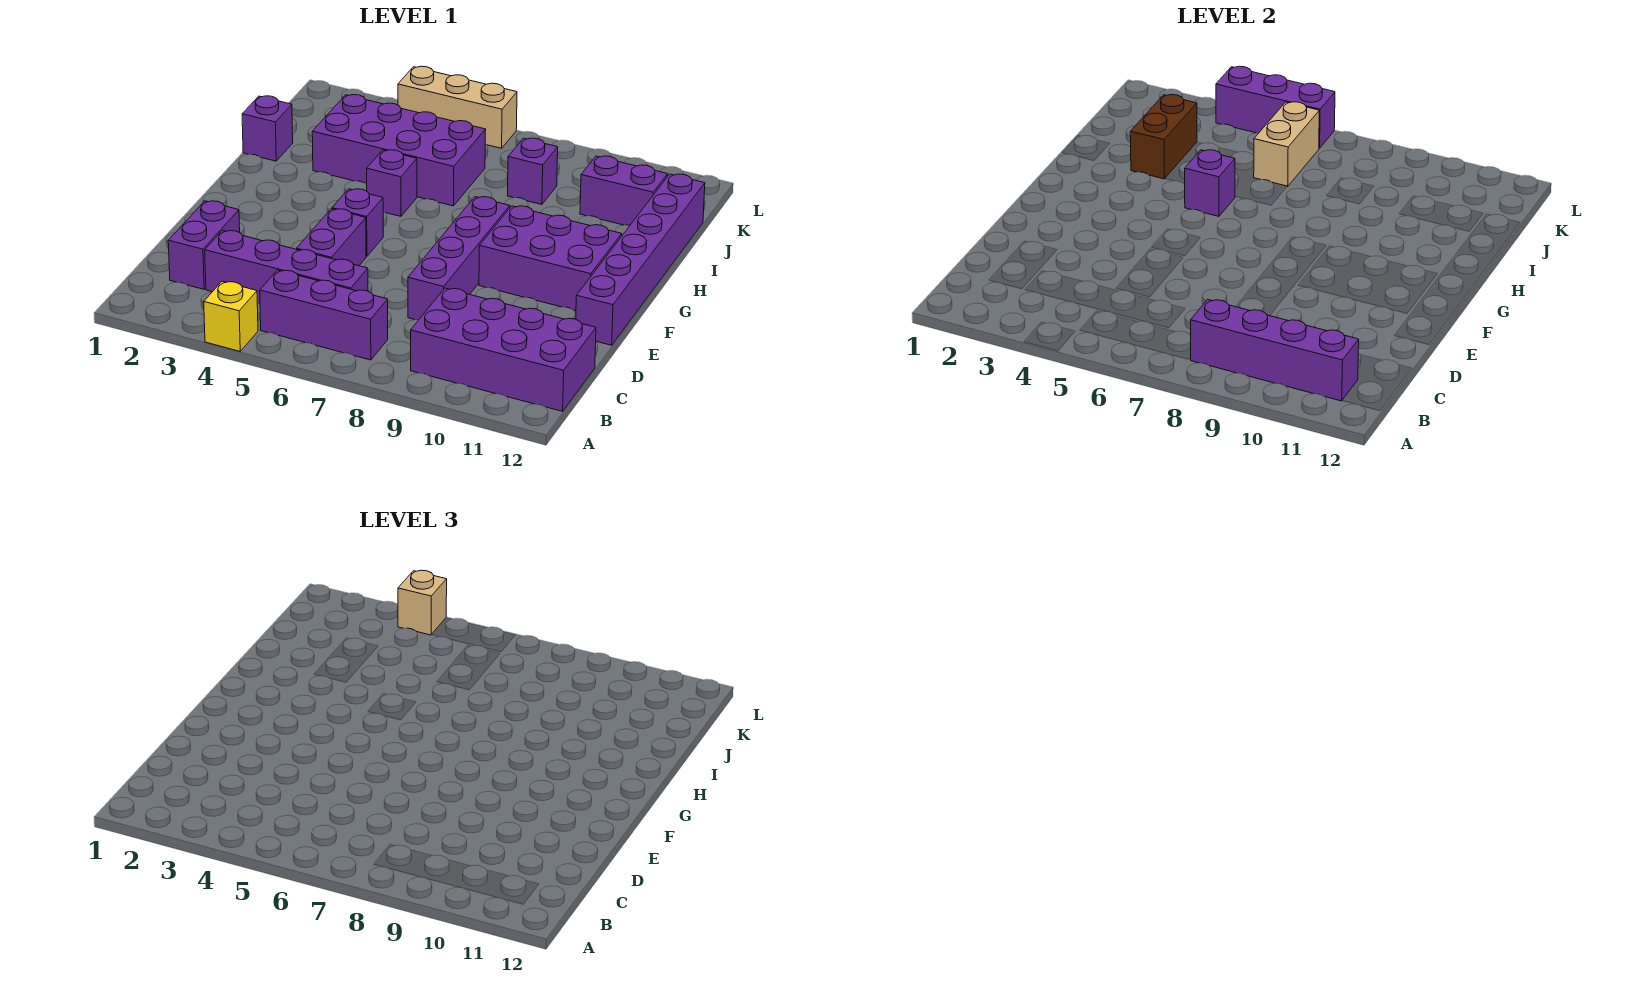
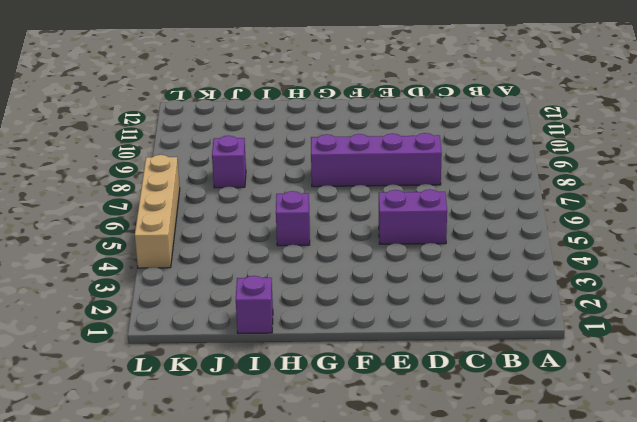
tan 1x4 brick [135,155,180,268] -> tan 1x3 brick [398,66,517,148]
none -> yellow 1x1 brick [204,281,258,351]
none -> purple 1x3 brick [260,270,388,360]
none -> purple 2x4 brick [411,288,596,411]

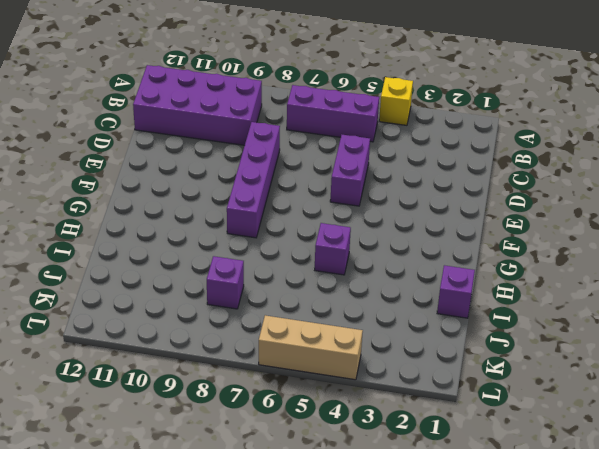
none -> purple 1x2 brick [168,201,240,289]
none -> purple 1x4 brick [205,230,368,304]
none -> purple 1x6 brick [576,174,705,345]

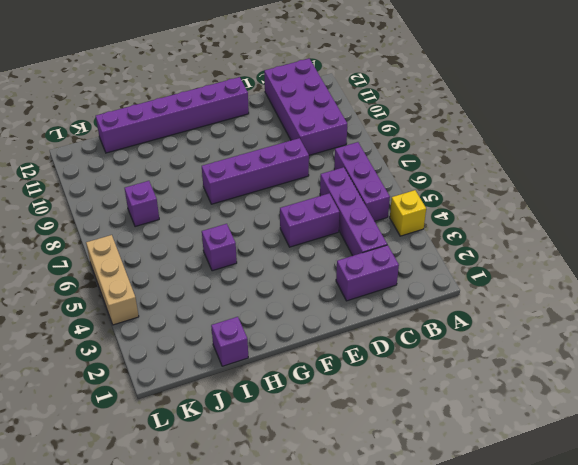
none -> purple 1x1 brick [332,189,383,257]
none -> purple 2x3 brick [479,206,622,311]
none -> purple 2x4 brick [312,95,486,206]

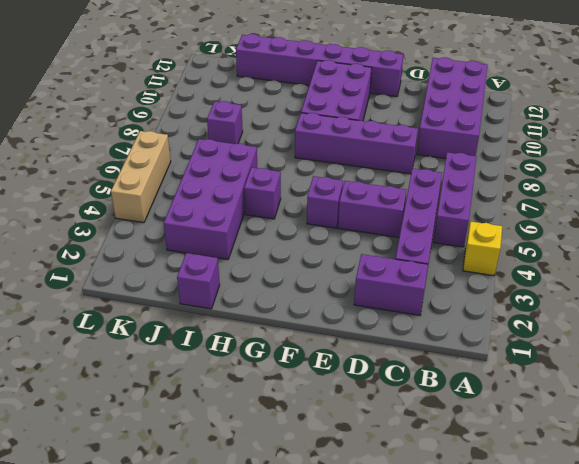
none -> purple 1x2 brick [580,156,668,225]
none -> purple 1x4 brick [1191,300,1359,401]
none -> purple 1x1 brick [1184,150,1235,216]

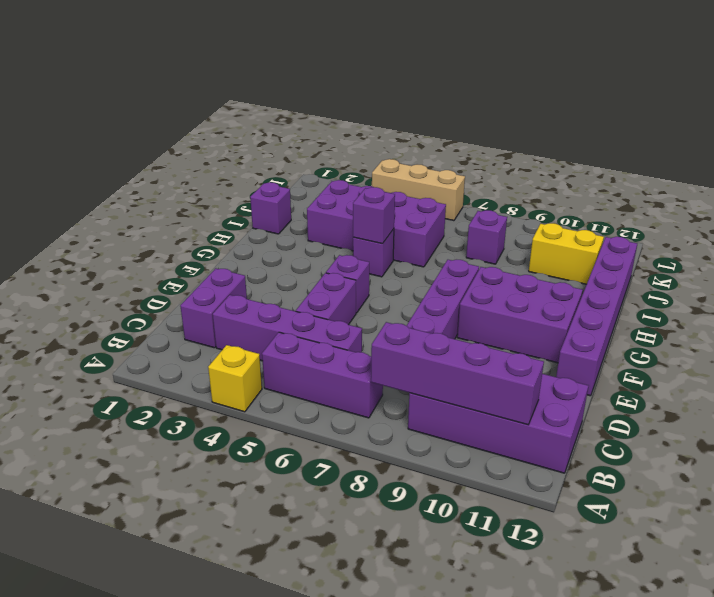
yellow 1x2 brick [529,223,604,284] -> purple 1x2 brick [580,156,668,225]
none -> brown 1x2 brick [1130,95,1197,179]
none -> tan 1x2 brick [1254,102,1319,186]
none -> purple 1x3 brick [1216,66,1335,148]

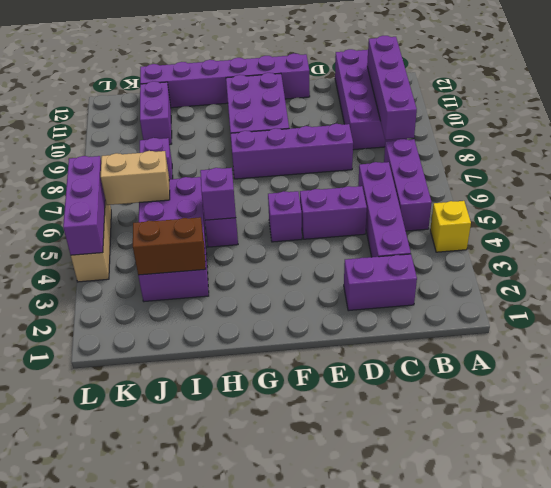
none -> purple 1x1 brick [242,96,293,161]
none -> tan 1x1 brick [398,570,447,635]

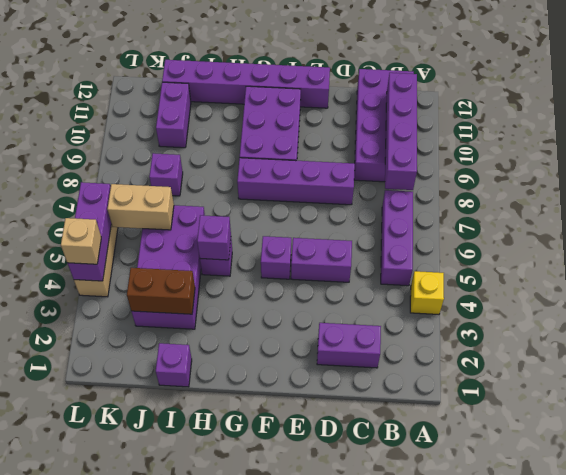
none -> purple 1x4 brick [205,230,368,304]

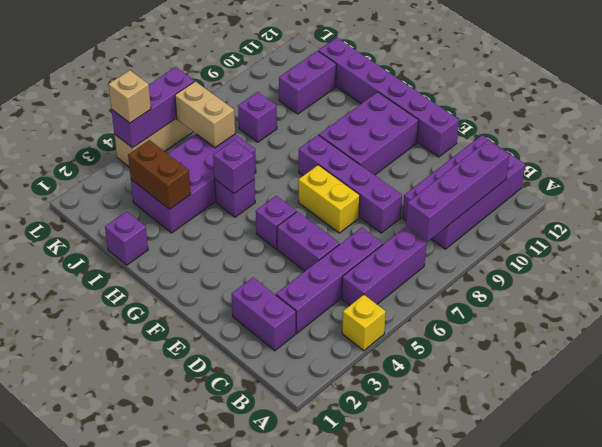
yellow 1x2 brick [298,165,360,233] -> none

